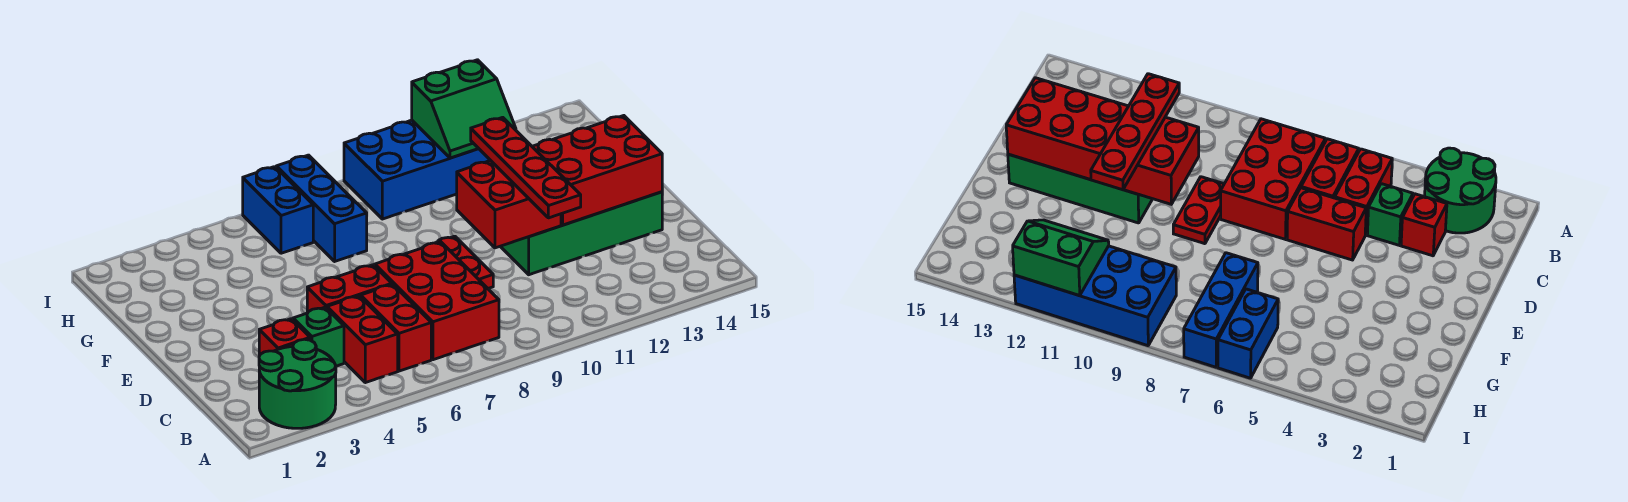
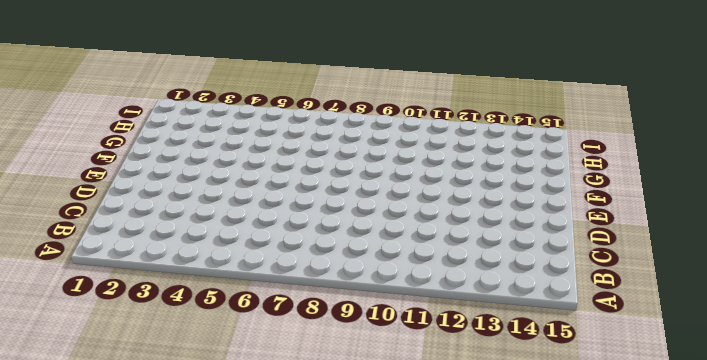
none -> green 2x2 round brick [259,339,336,428]
none -> red 1x2 brick [327,296,398,383]
none -> red 1x2 brick [361,284,431,371]

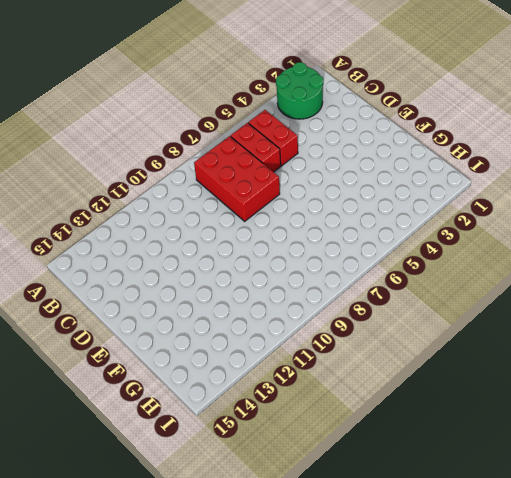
none -> red 1x1 brick [259,319,310,356]
none -> green 1x1 brick [293,307,344,366]
none -> red 1x2 brick [307,265,392,313]

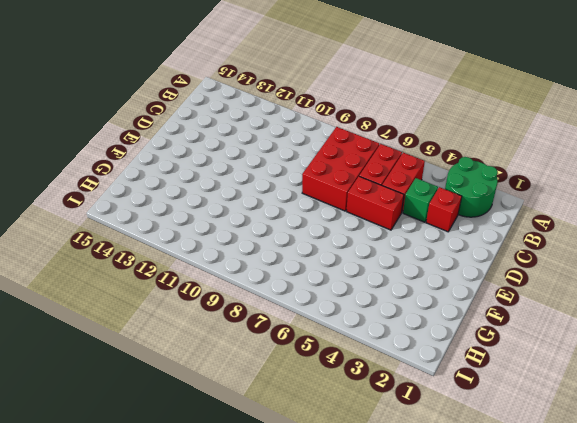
none -> red 1x2 plate [436,236,493,288]
none -> green 2x4 brick [500,192,662,275]
none -> blue 1x3 brick [276,155,367,261]

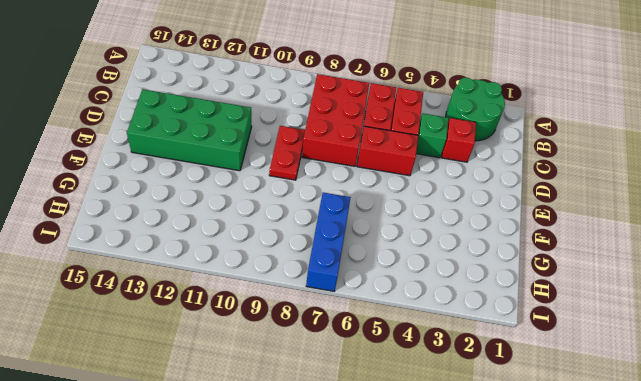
none -> blue 1x2 brick [243,167,313,253]
none -> blue 2x4 brick [344,120,490,219]
none -> red 2x2 brick [457,160,561,248]

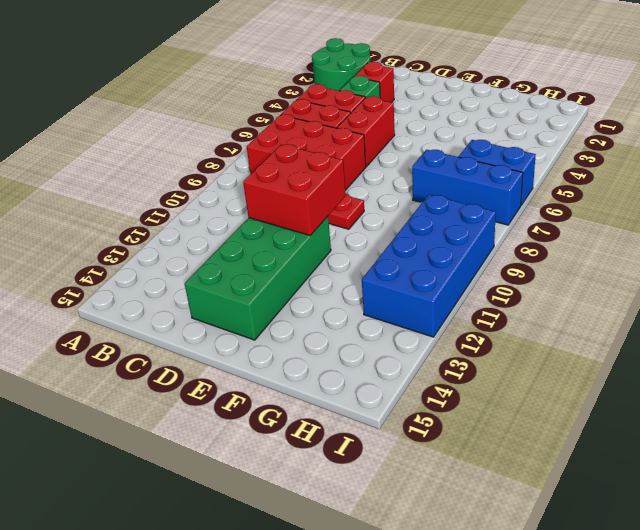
none -> red 2x3 brick [532,116,662,225]
none -> green 2x2 slope [412,60,516,158]
none -> red 1x4 plate [471,117,581,218]

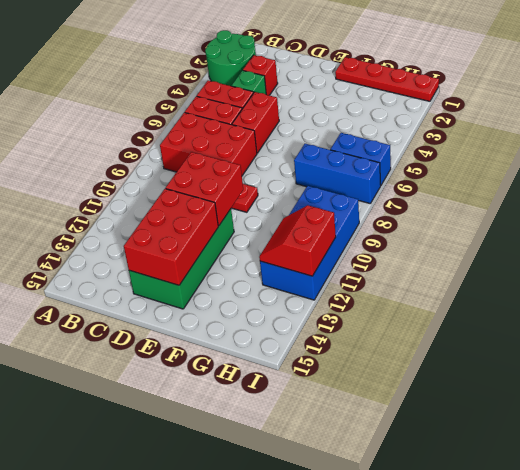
red 1x4 plate [335,57,439,101] -> red 1x4 plate moved to [471,117,581,218]
red 2x2 slope [259,206,336,276] -> green 2x2 slope [412,60,516,158]

